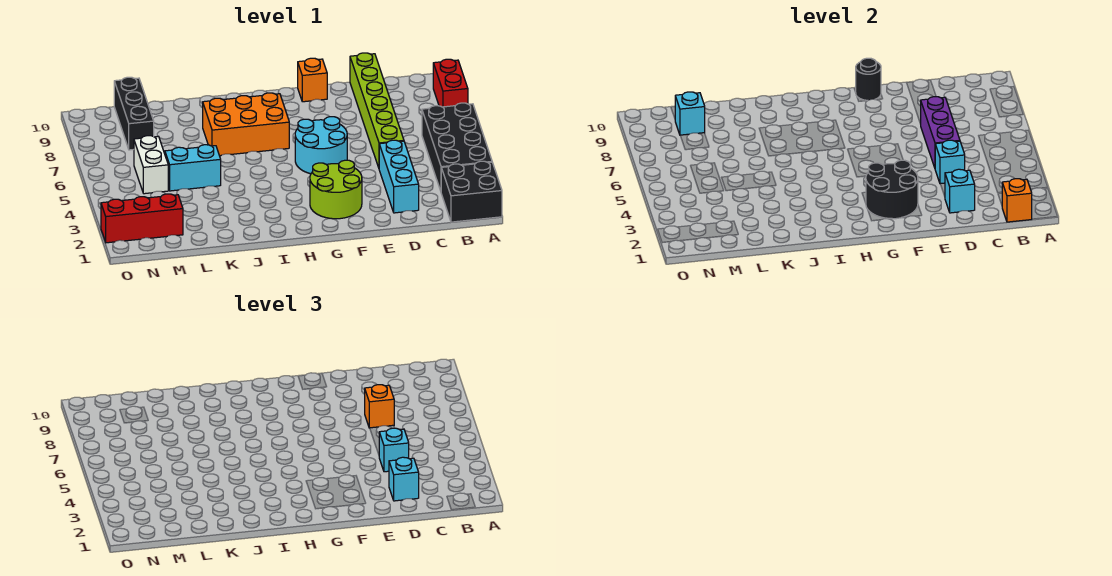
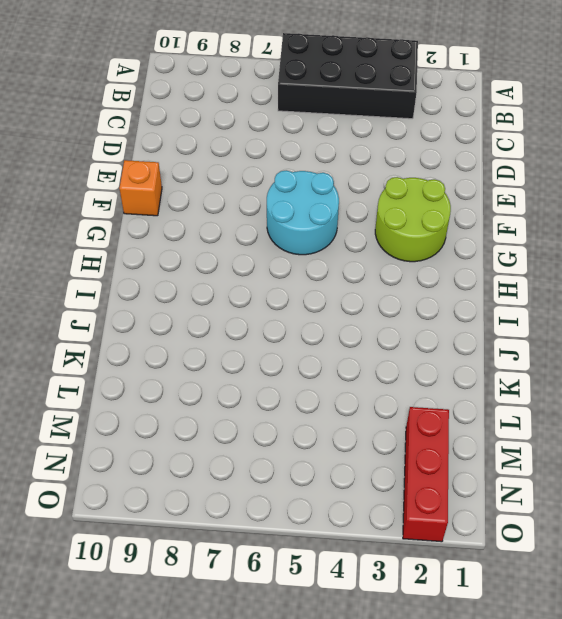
none -> black 2x2 brick [441,161,502,222]
none -> red 1x2 brick [433,59,468,107]
none -> cyan 1x3 brick [379,140,419,213]

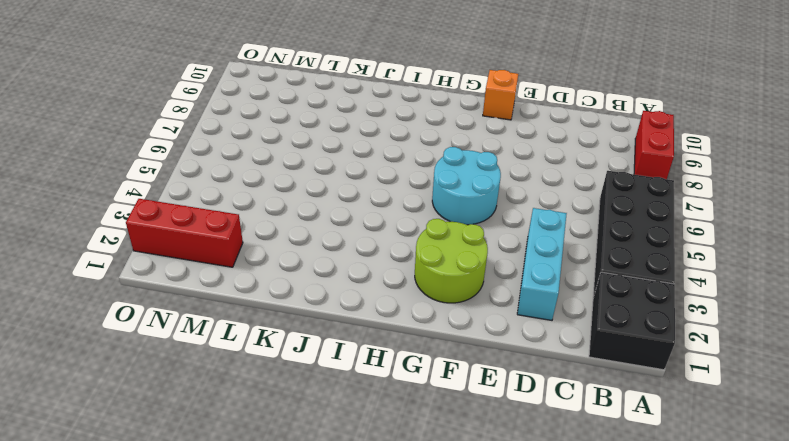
none -> lime 1x6 brick [350,53,404,168]
none -> orange 2x3 brick [203,93,289,156]
none -> cyan 1x2 brick [165,145,221,191]

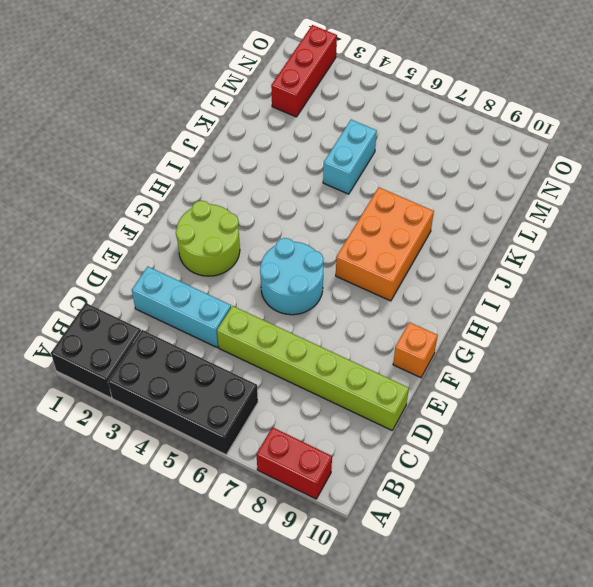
none -> white 1x2 brick [134,136,168,194]
none -> black 1x3 brick [114,77,154,150]
none -> orange 1x1 brick [1002,179,1032,222]

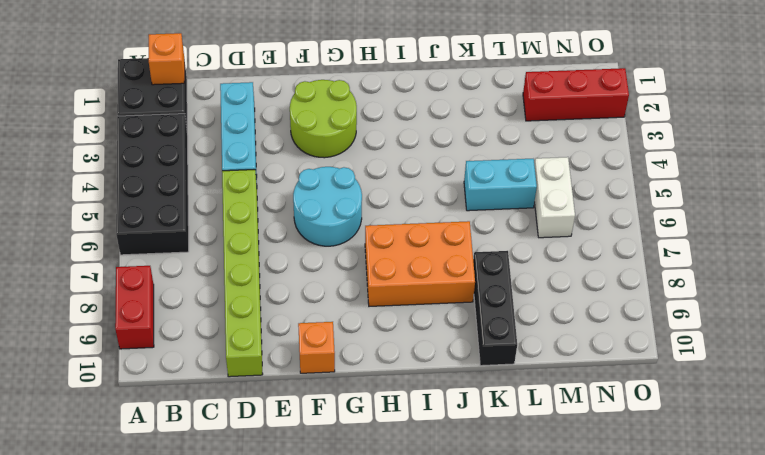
black 1x3 brick [473,251,517,366] -> black 1x3 brick moved to [114,77,154,150]
none -> cyan 1x1 brick [945,169,975,213]
none -> cyan 1x1 brick [935,140,965,184]
none -> purple 1x3 brick [921,97,960,168]

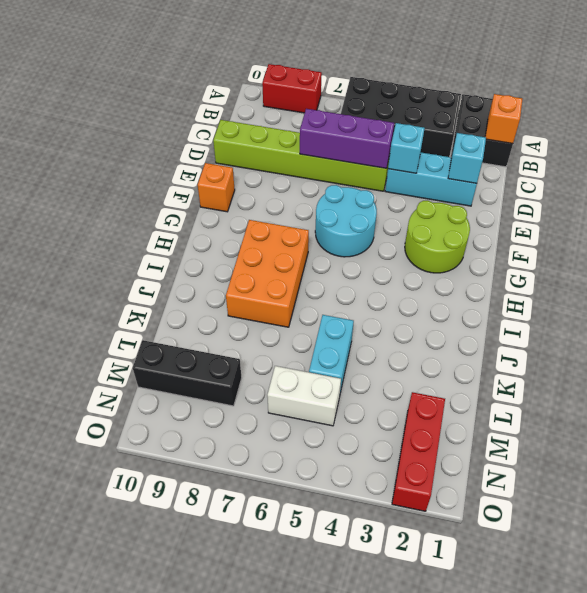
none -> black 2x2 round brick [866,160,918,219]
none -> black 1x1 round brick [855,58,881,100]
none -> cyan 1x1 brick [675,92,705,135]

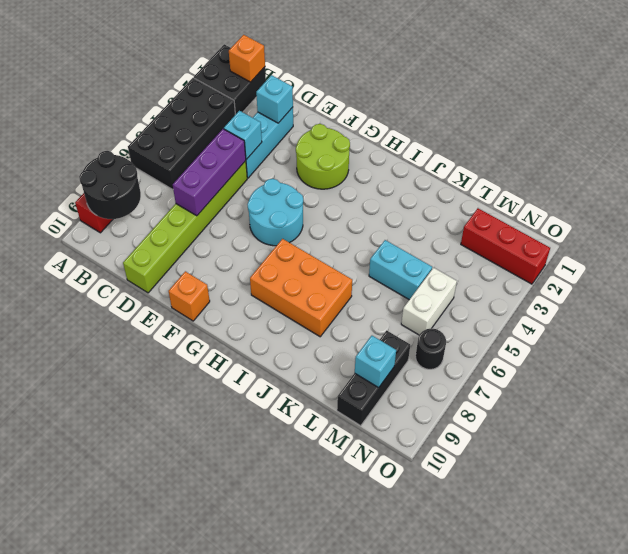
black 2x2 round brick [79,151,141,219] -> black 2x2 round brick moved to [866,160,918,219]
black 1x1 round brick [415,328,446,369] -> black 1x1 round brick moved to [855,58,881,100]
none -> cyan 1x1 brick [389,457,419,501]
none -> cyan 1x1 brick [379,428,409,472]
none -> orange 1x1 brick [365,385,394,428]

